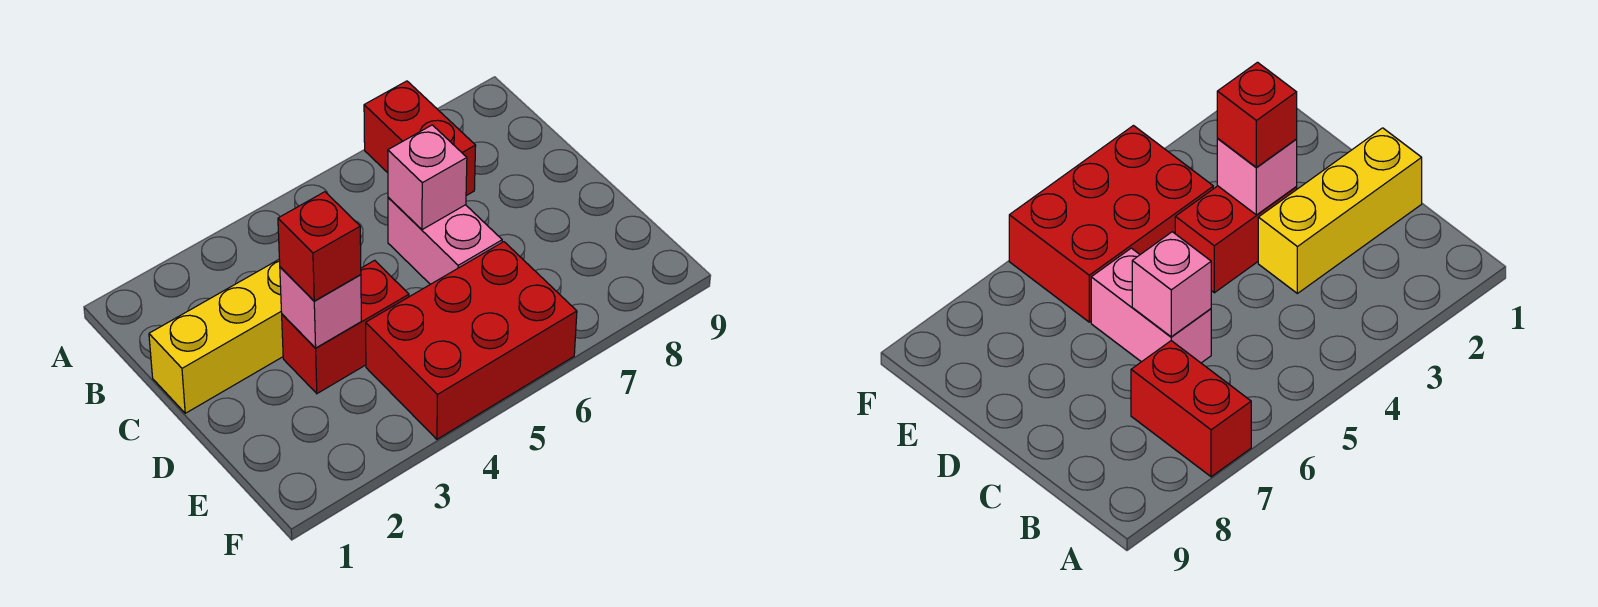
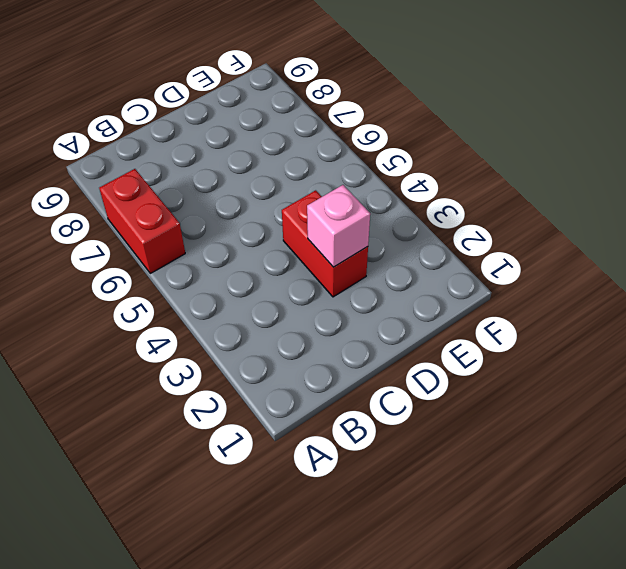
red 1x2 brick [99,169,185,273] -> red 1x2 brick turned to [364,81,476,196]
none -> yellow 1x3 brick [149,260,283,413]
none -> pink 1x2 brick [388,197,502,284]

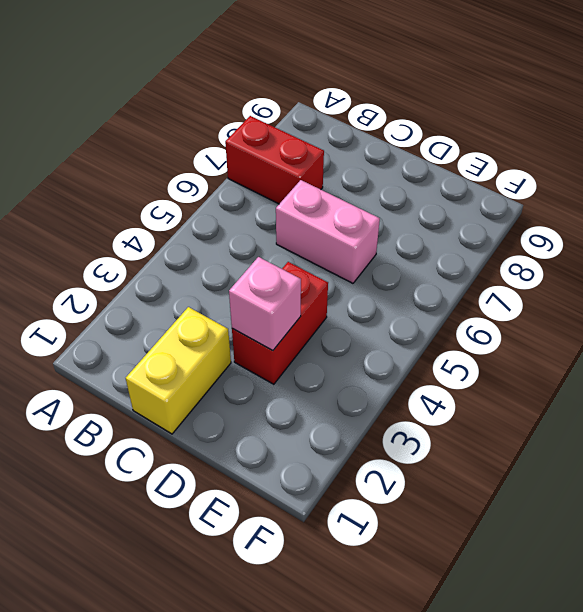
yellow 1x2 brick [126,307,231,434] -> yellow 1x3 brick [149,260,283,413]
none -> red 2x3 brick [366,242,577,439]
none -> pink 1x1 brick [388,125,467,230]

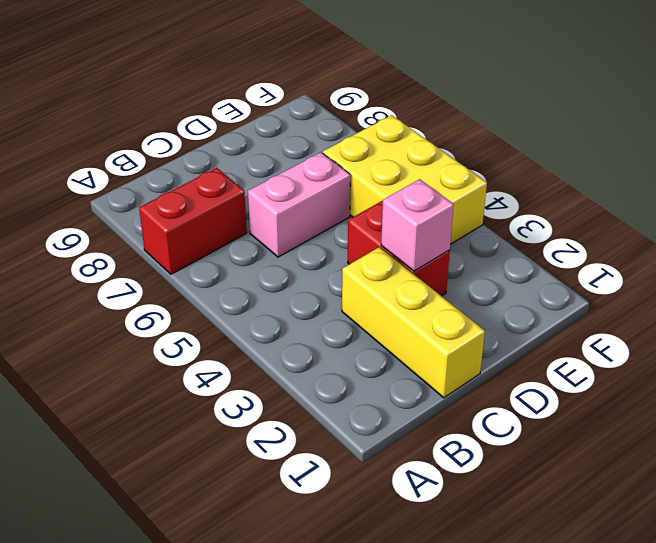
yellow 2x3 brick [323,115,487,244] -> red 2x3 brick [366,242,577,439]
none -> pink 1x1 brick [388,125,467,230]
none -> red 1x1 brick [278,192,361,301]

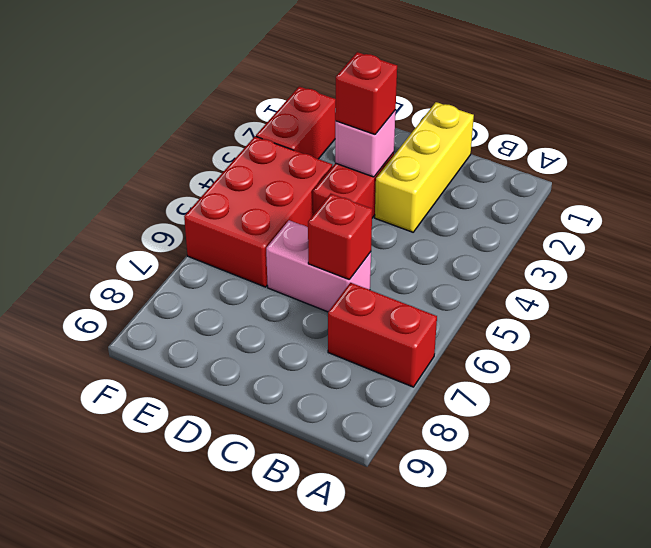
red 1x1 brick [308,194,372,280] -> pink 1x1 brick [388,125,467,230]
red 1x2 brick [256,86,336,159] -> none

